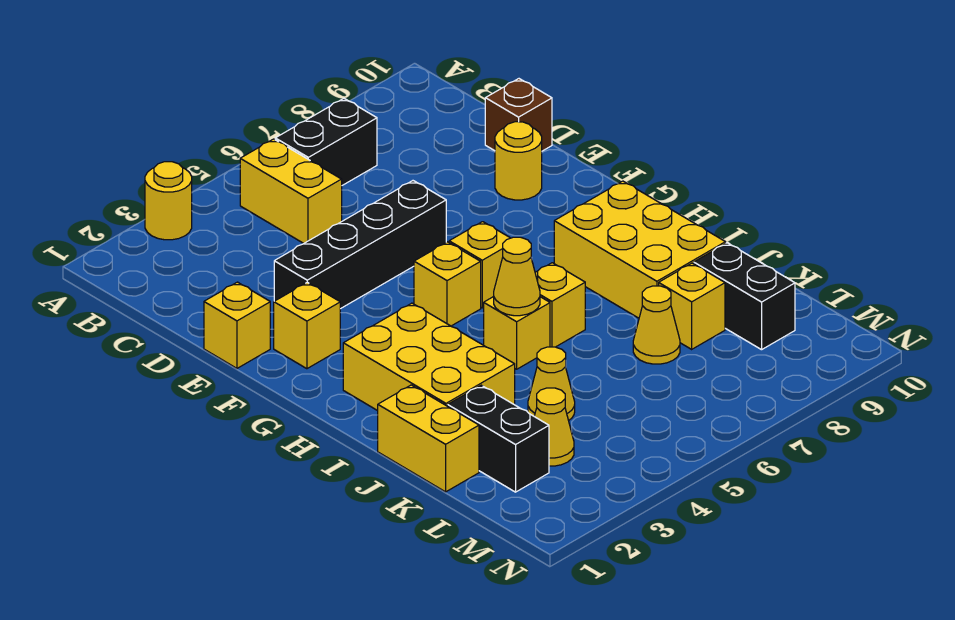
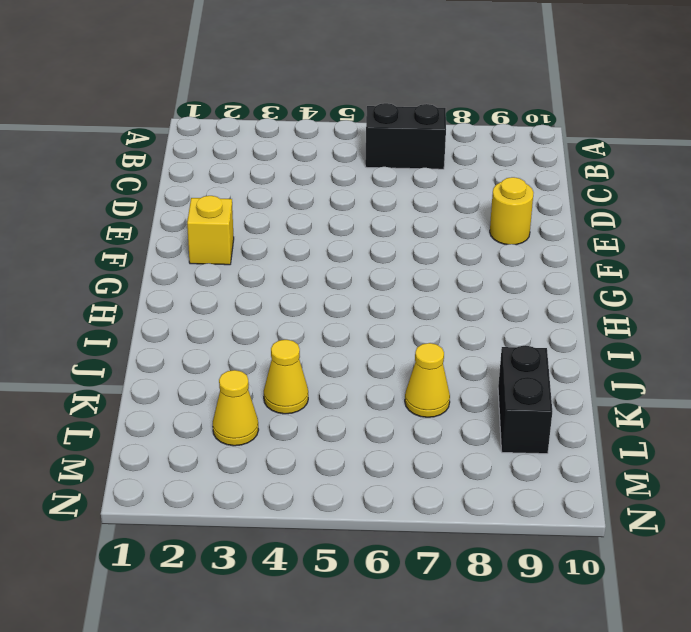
none -> yellow 1x1 round brick [145,162,192,240]
none -> yellow 1x2 brick [240,139,342,244]
none -> brown 1x1 brick [485,79,552,151]

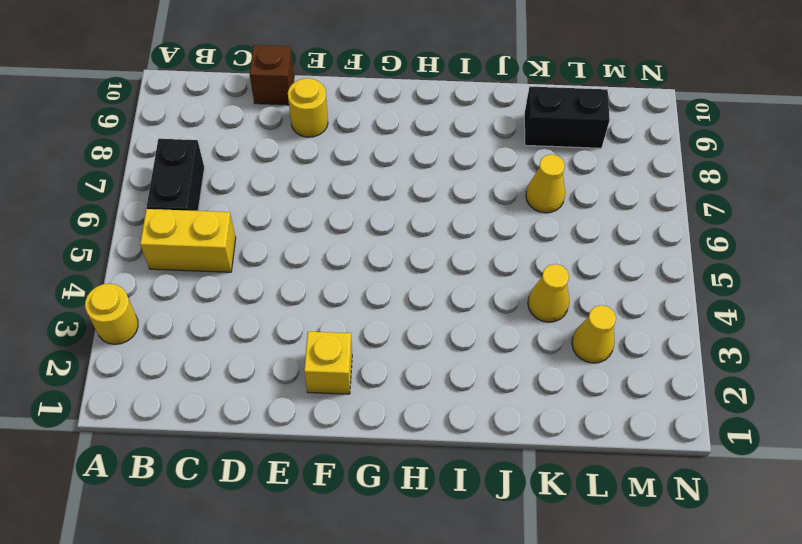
none -> yellow 1x1 brick [204,282,270,368]
none -> black 1x4 brick [274,181,446,309]
none -> yellow 1x1 brick [414,242,481,326]

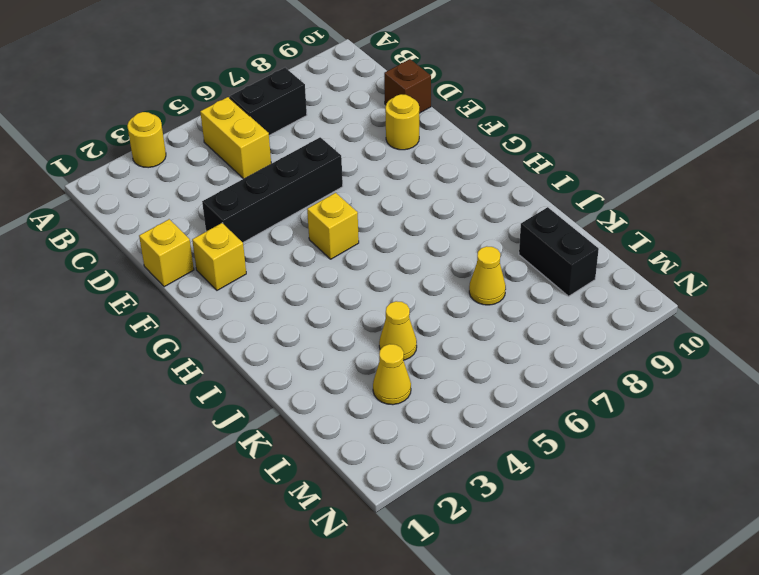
none -> yellow 1x1 brick [449,222,510,308]
none -> yellow 2x3 brick [343,303,515,411]
none -> yellow 2x3 brick [554,181,726,318]

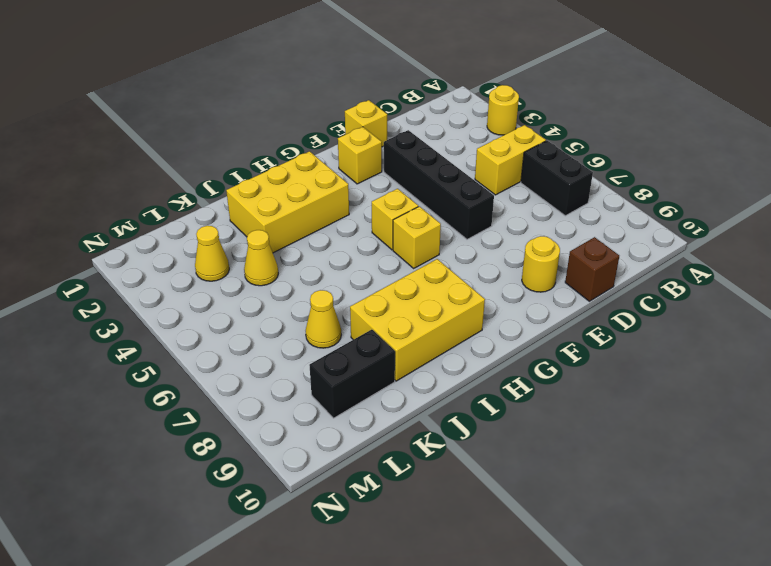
none -> yellow 1x1 brick [484,297,550,369]
none -> yellow 1x1 brick [535,263,585,347]
none -> yellow 1x2 brick [378,385,479,492]

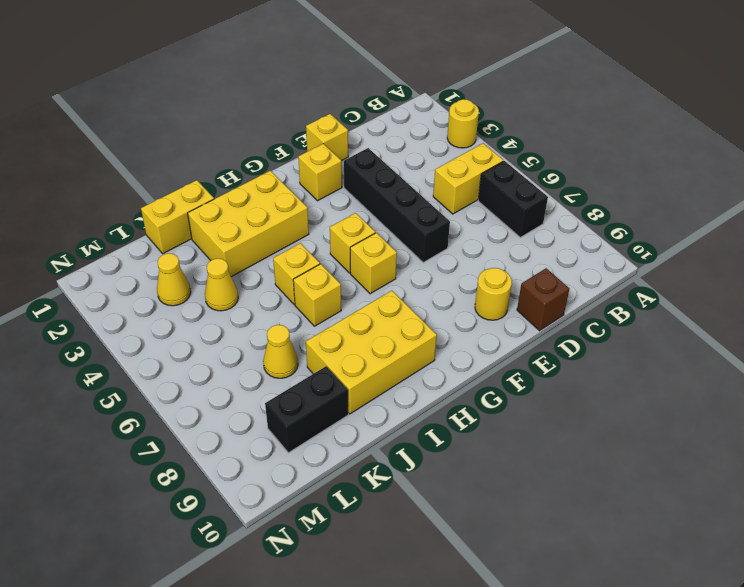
none -> black 1x2 brick [448,385,549,492]
none -> yellow 1x1 brick [659,263,725,349]
none -> yellow 1x1 cone [494,237,540,316]

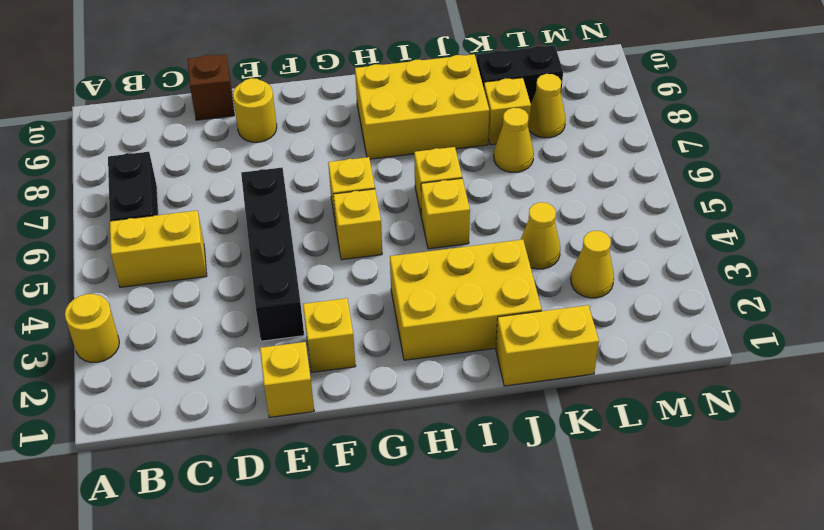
yellow 1x1 cone [529,74,565,138] -> yellow 1x1 cone moved to [494,237,540,316]
none -> black 1x2 brick [448,385,549,492]

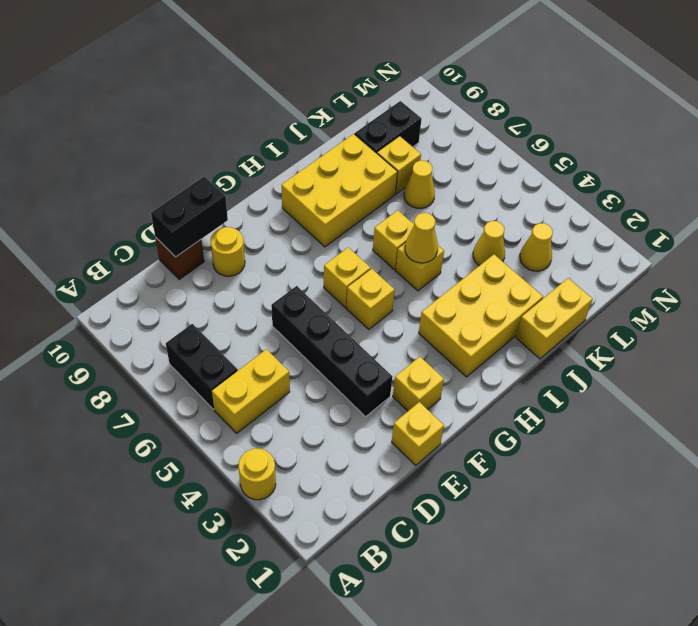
black 1x2 brick [151,176,228,257] -> black 1x2 brick moved to [448,385,549,492]

